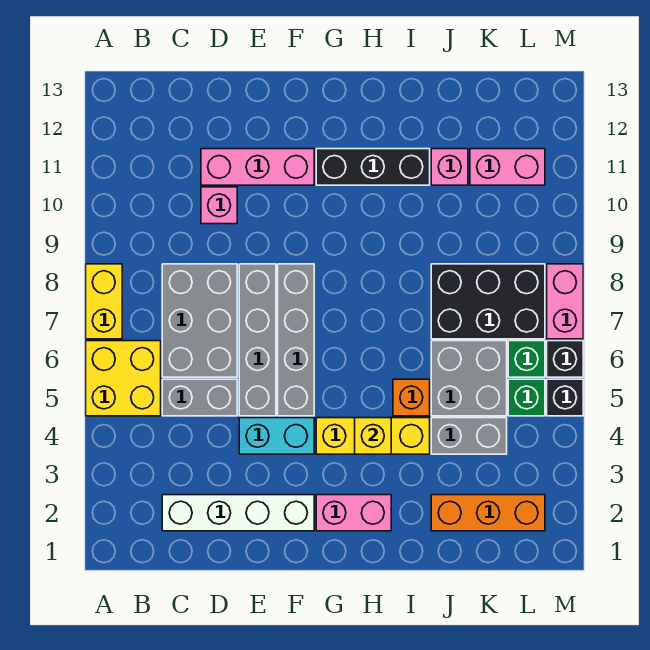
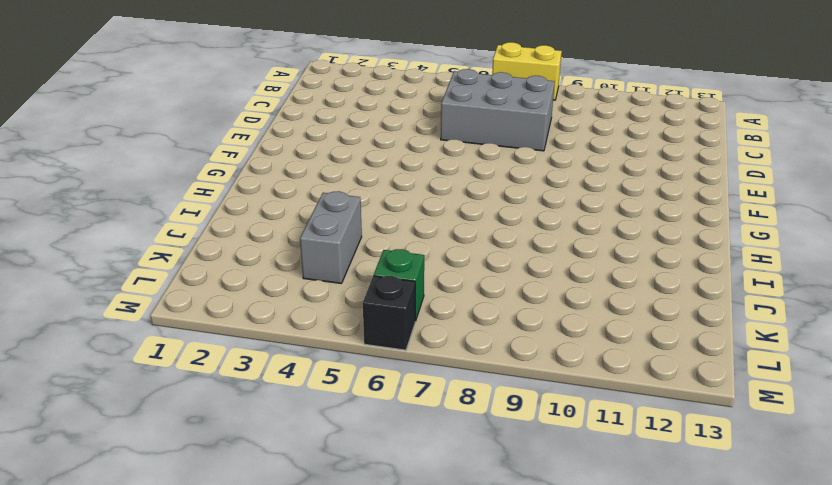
none -> yellow 2x2 brick [86,341,161,416]
none -> white 1x4 brick [162,495,314,531]
none -> grey 1x2 brick [162,379,237,416]

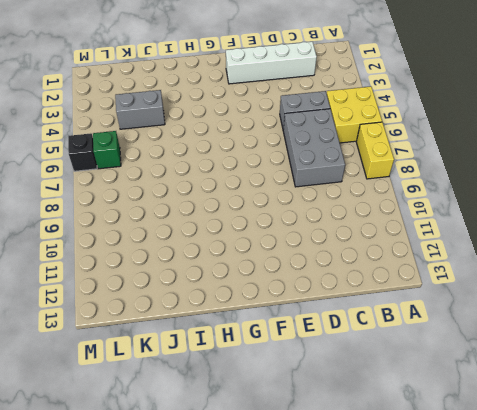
none -> pink 1x1 brick [201,187,237,224]
none -> pink 1x3 brick [201,149,314,185]
none -> cyan 1x2 brick [239,418,314,454]

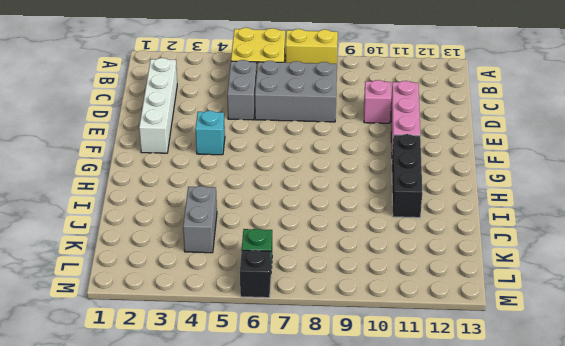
cyan 1x1 brick [195,111,225,155] -> cyan 1x2 brick [239,418,314,454]
none -> grey 1x4 brick [239,264,276,416]
none -> grey 1x4 brick [278,264,314,416]
none -> pink 1x2 brick [316,495,391,531]

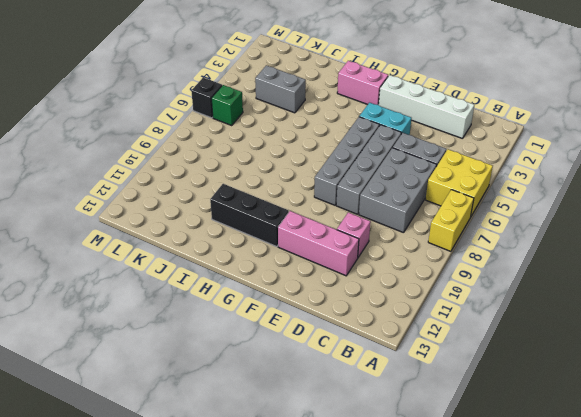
none -> yellow 1x3 brick [316,418,430,454]
none -> orange 1x1 brick [393,379,430,416]
none -> orange 1x3 brick [431,495,545,531]

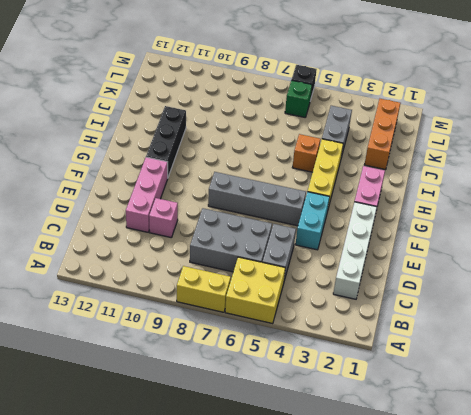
none -> grey 1x4 brick [239,264,276,416]
none -> grey 2x2 brick [431,341,507,416]
none -> black 2x3 brick [431,264,545,339]

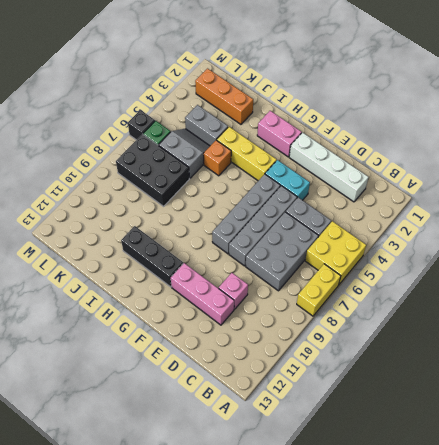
grey 2x2 slope [159,129,210,178] -> grey 2x2 brick [431,341,507,416]
none -> pink 1x1 brick [431,149,468,185]
none -> pink 1x2 brick [470,149,545,185]
none -> green 1x1 brick [508,379,545,416]

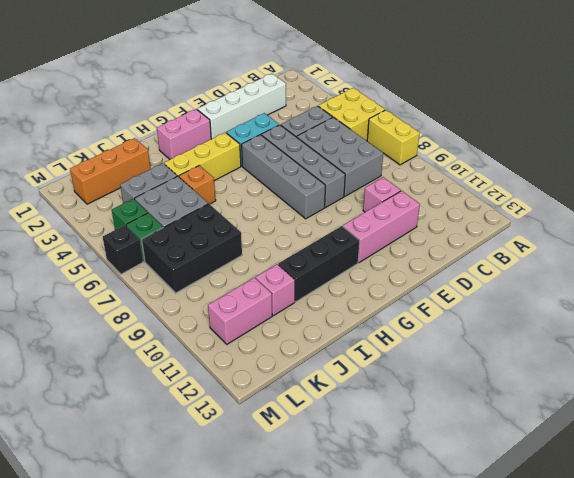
none -> black 1x1 brick [547,379,583,416]
none -> pink 1x2 brick [547,264,583,339]
none -> yellow 1x1 brick [355,418,391,454]

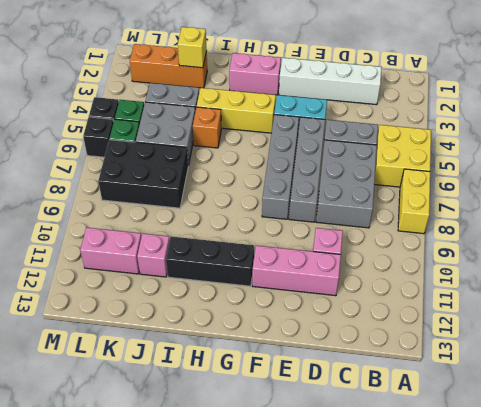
yellow 1x1 brick [178,27,207,68] -> yellow 1x1 brick moved to [355,418,391,454]
none -> pink 1x2 brick [547,264,583,339]

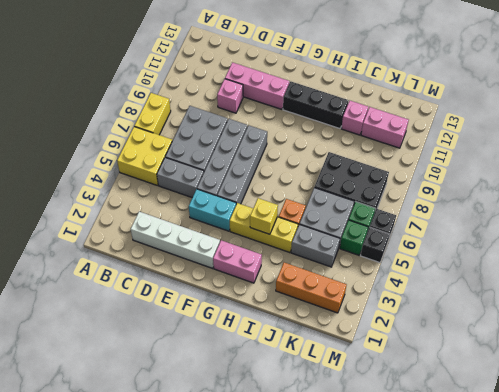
none -> pink 1x2 brick [547,264,583,339]

